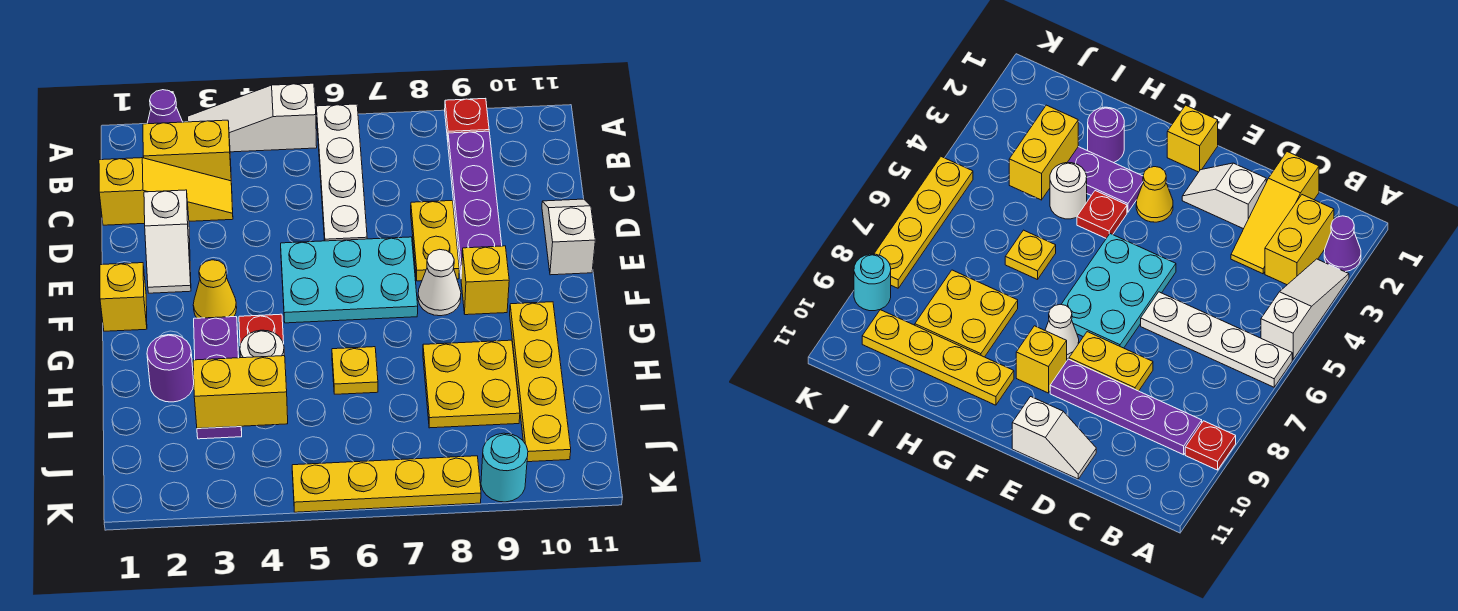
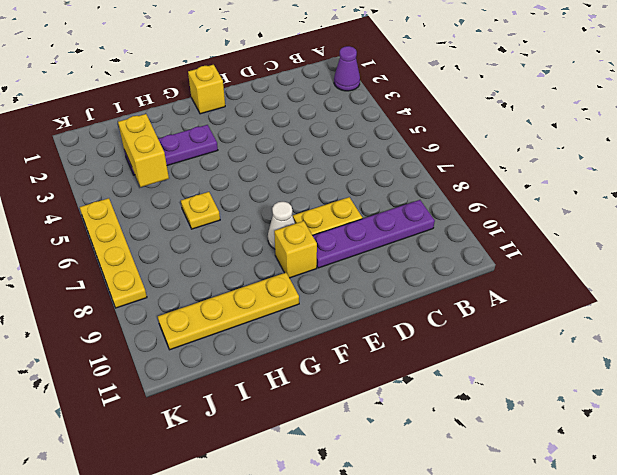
none -> white 1x3 slope [188,83,317,152]
none -> white 1x4 plate [316,104,367,241]
none -> red 1x1 plate [445,98,489,140]

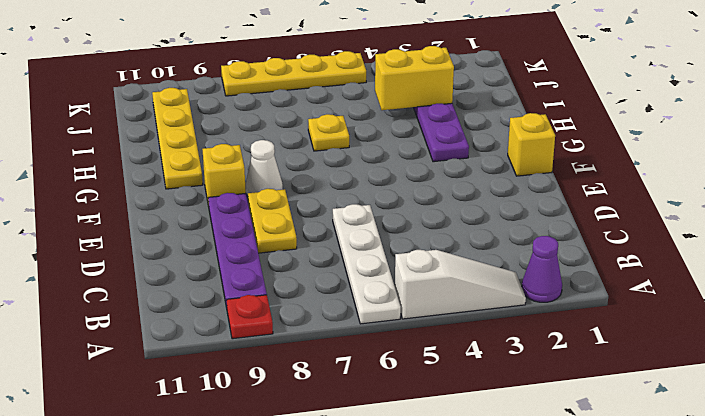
none -> yellow 1x2 brick [143,120,231,181]
none -> yellow 1x3 slope [99,158,233,225]
none -> white 1x2 slope [144,190,191,293]

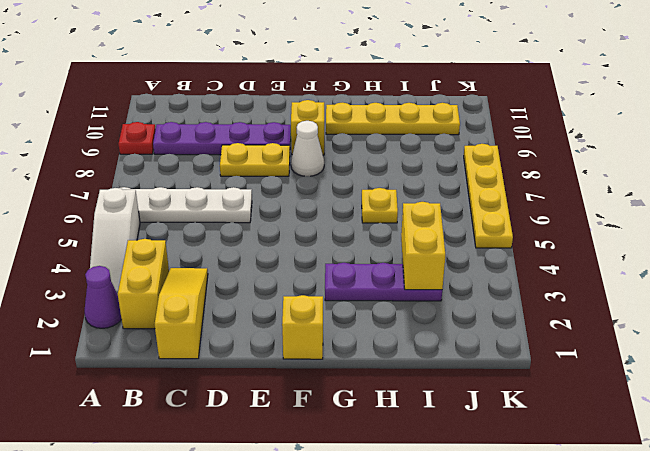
none -> white 1x2 slope [144,190,191,293]
none -> white 1x2 slope [542,199,595,275]
none -> cyan 2x3 plate [281,237,418,323]

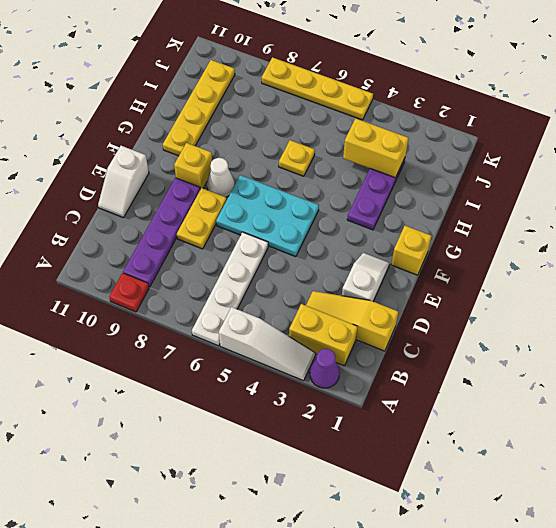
none -> yellow 1x1 cone [193,260,237,318]
none -> red 1x1 plate [239,314,284,346]
none -> purple 1x1 round brick [147,335,194,402]

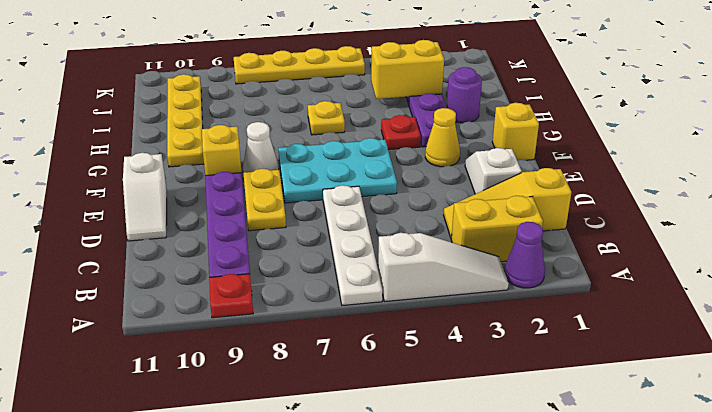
none -> white 1x1 round brick [240,330,284,358]
none -> yellow 2x2 plate [423,340,520,428]
none -> cyan 1x1 round brick [481,433,528,502]

